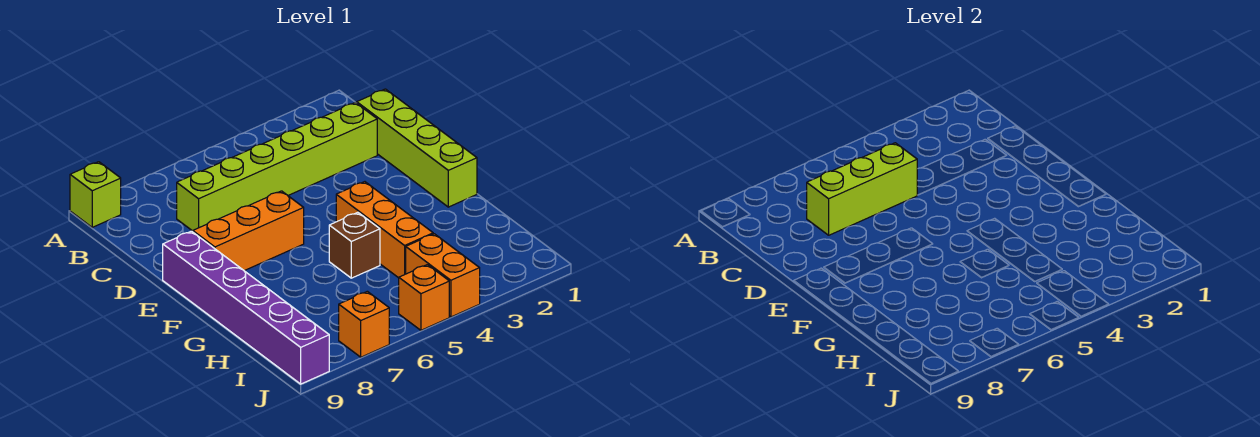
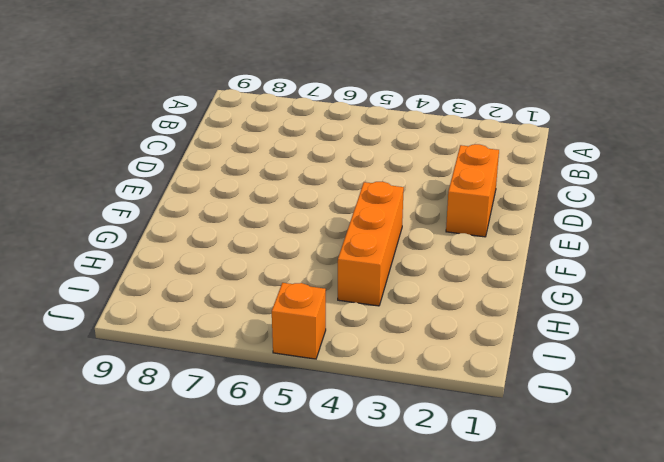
orange 1x2 brick [446,144,499,237] -> orange 1x2 brick moved to [406,234,480,317]
none -> lime 1x1 brick [70,162,121,227]
none -> lime 1x4 brick [357,89,477,207]

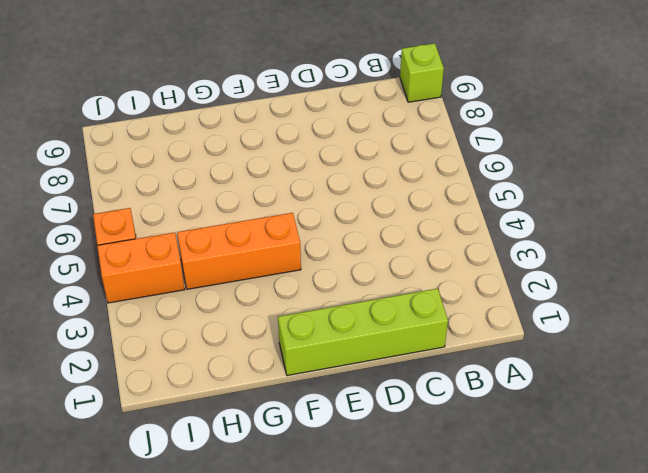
none -> lime 1x6 brick [177,102,377,231]
none -> orange 1x3 brick [193,191,304,271]

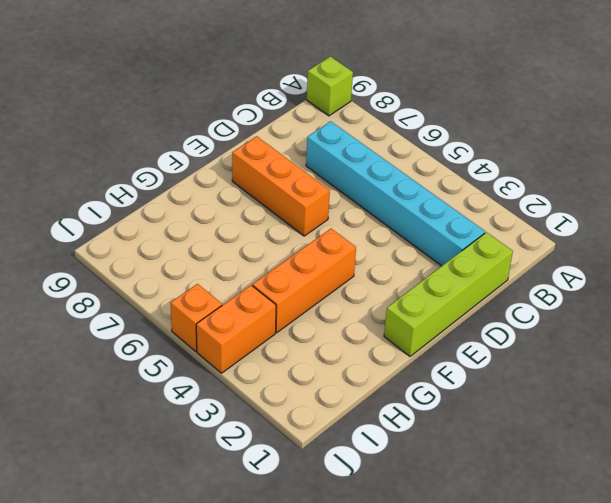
cyan 1x6 brick [306,121,485,266] -> lime 1x6 brick [177,102,377,231]
none -> purple 1x6 brick [163,231,329,384]
none -> brown 1x1 brick [329,212,380,278]

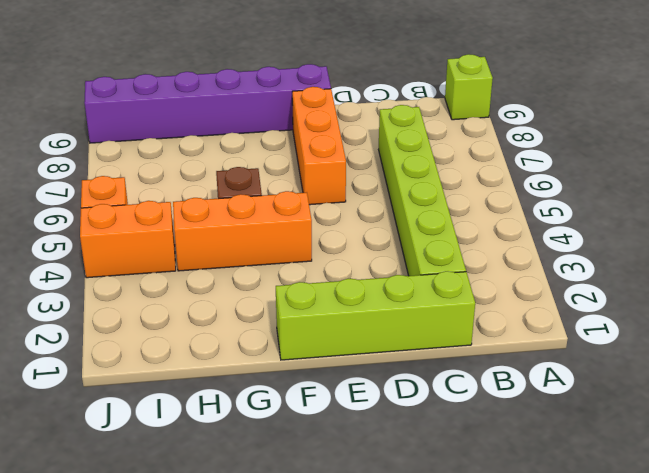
none -> orange 1x1 brick [339,291,389,357]
none -> lime 1x3 brick [807,143,917,235]

